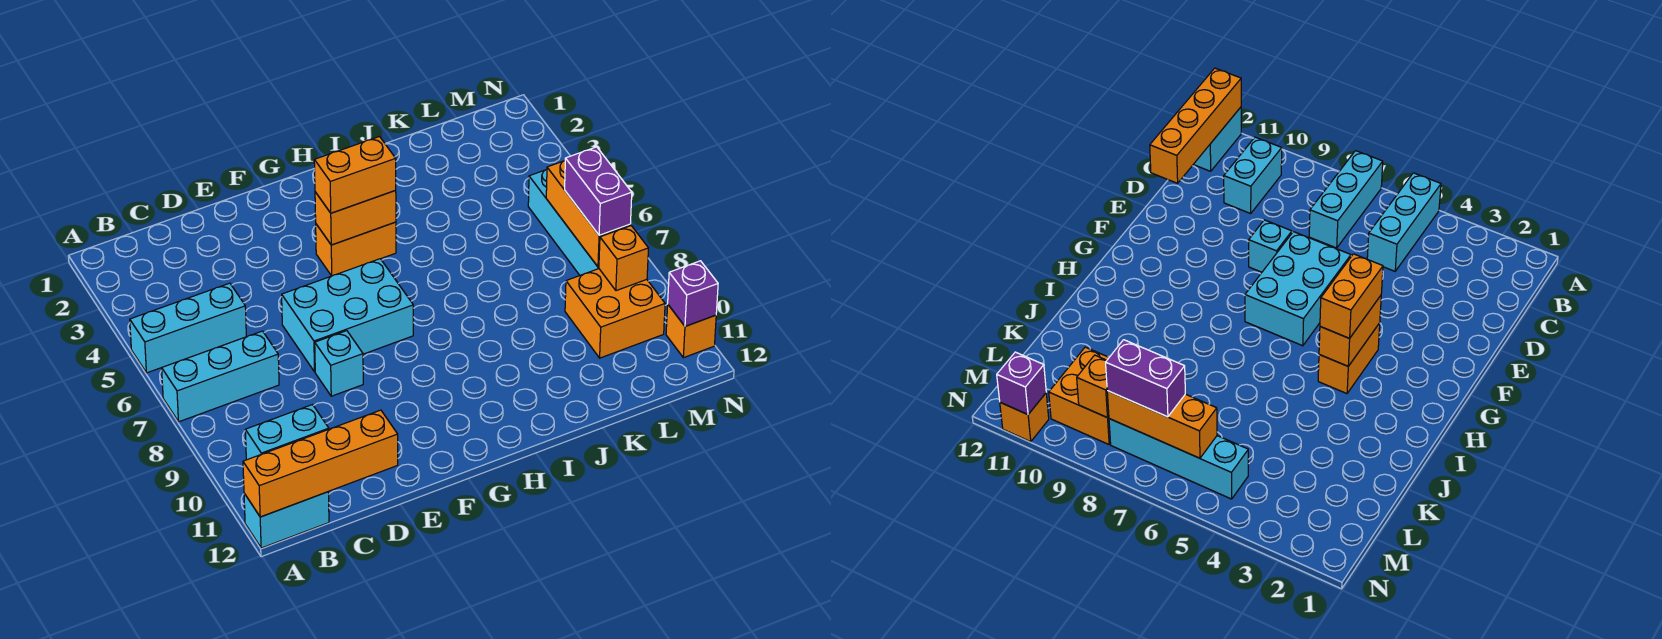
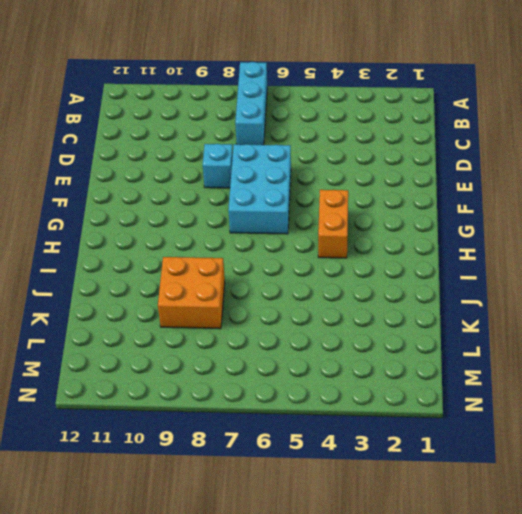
orange 2x2 brick [158,257,225,329] -> orange 2x2 brick moved to [565,269,665,358]
none -> cyan 1x3 brick [130,283,246,373]
none -> cyan 1x2 brick [244,492,329,548]
none -> cyan 1x2 brick [245,405,329,460]

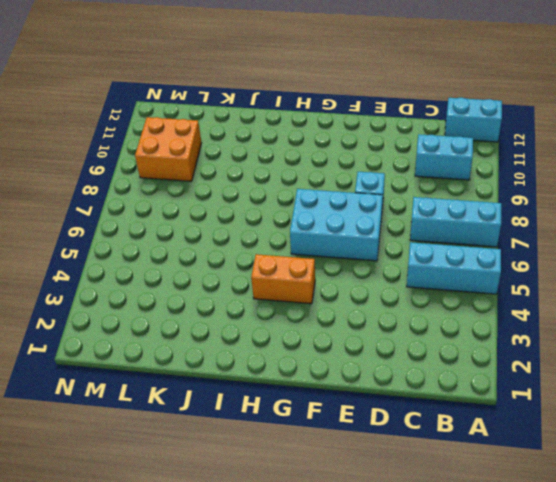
none -> cyan 1x4 brick [528,169,599,275]
none -> orange 1x1 brick [666,305,716,358]
none -> orange 1x4 brick [243,410,398,517]

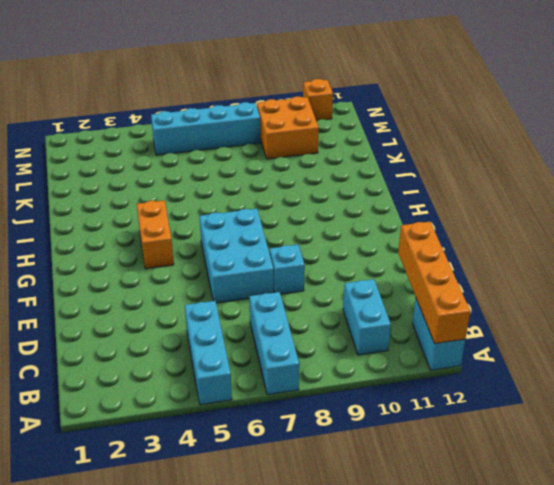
none -> orange 1x2 brick [315,191,396,245]
none -> orange 1x3 brick [546,161,630,267]
none -> orange 1x1 brick [599,226,648,291]

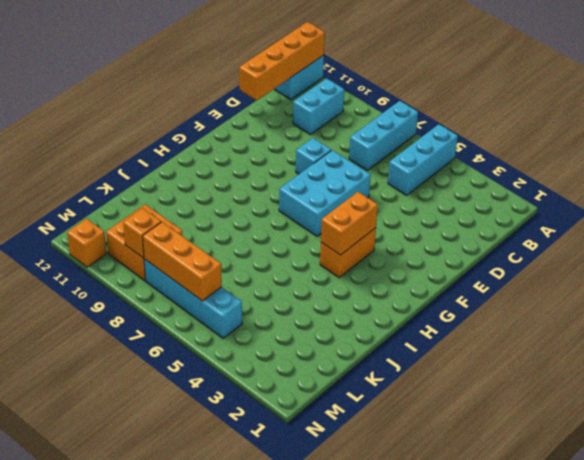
none -> purple 1x1 brick [668,261,718,326]
none -> orange 1x2 brick [314,137,396,213]
none -> purple 1x2 brick [565,147,632,235]

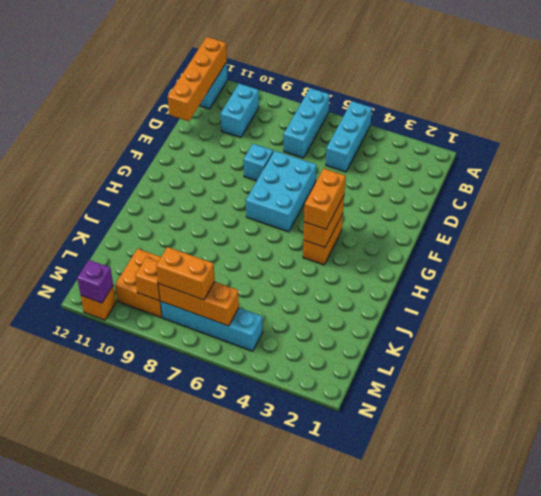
orange 1x2 brick [156,247,215,300] -> purple 1x2 brick [565,147,632,235]

